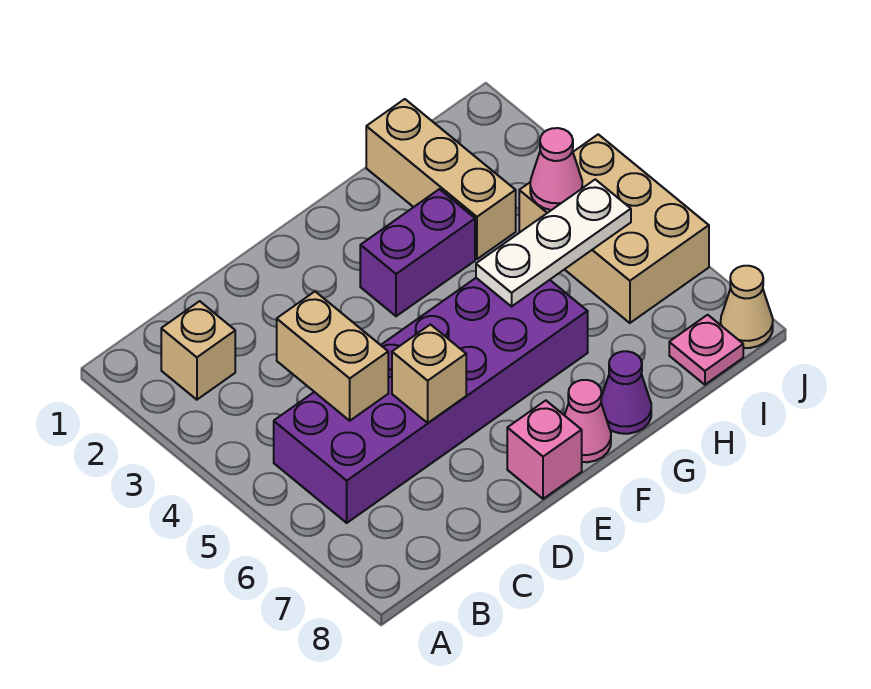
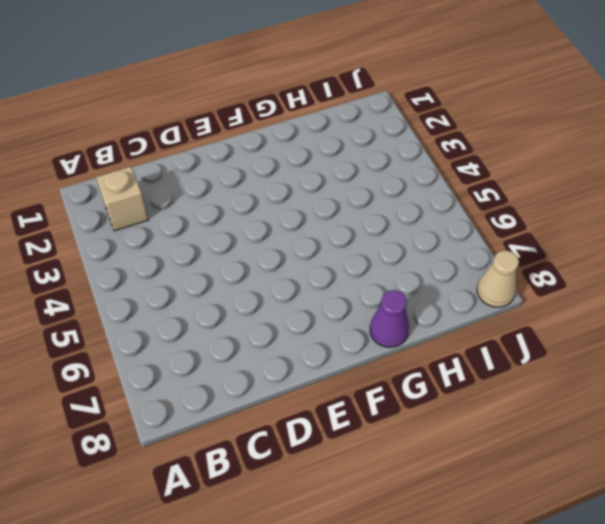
none -> purple 2x6 brick [274,278,588,523]
none -> pink 1x1 brick [507,401,582,499]
none -> purple 1x2 brick [360,189,475,316]

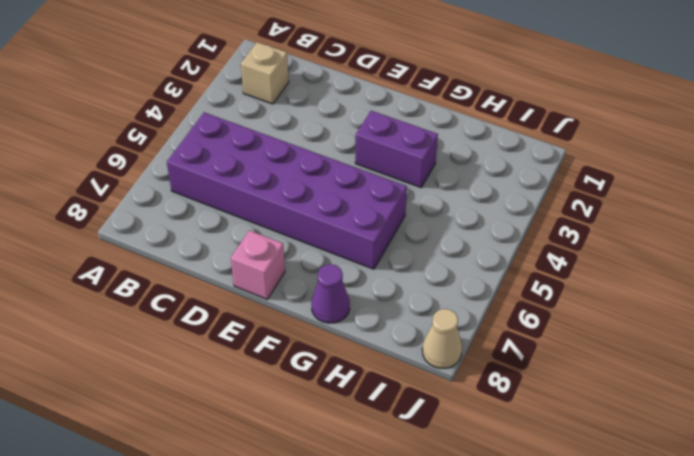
none -> pink 1x1 cone [565,380,611,462]
none -> tan 1x3 brick [366,99,516,259]
none -> tan 2x3 brick [519,134,709,323]

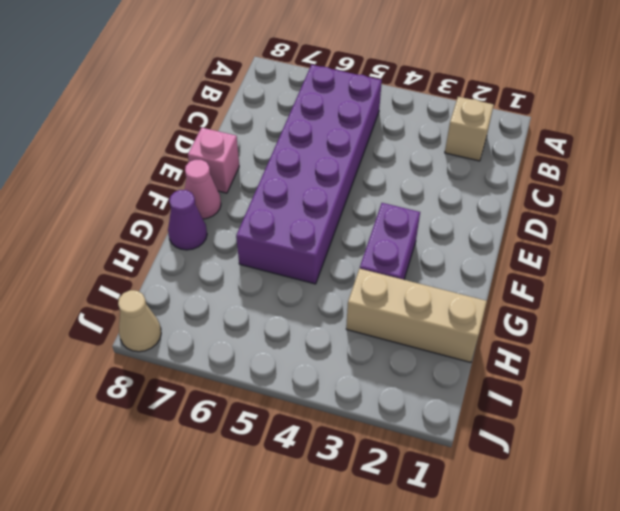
none -> tan 2x3 brick [519,134,709,323]
none -> pink 1x1 plate [669,315,743,385]
none -> tan 1x2 brick [277,292,388,421]

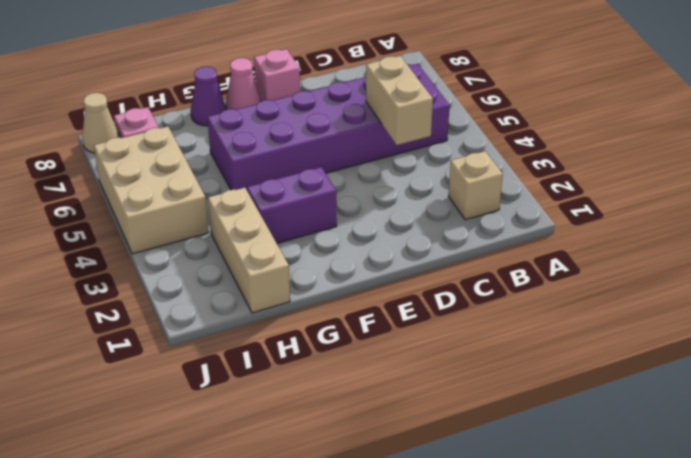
none -> tan 1x1 brick [392,325,466,423]
none -> white 1x3 plate [476,179,631,306]
none -> pink 1x1 cone [530,128,582,210]

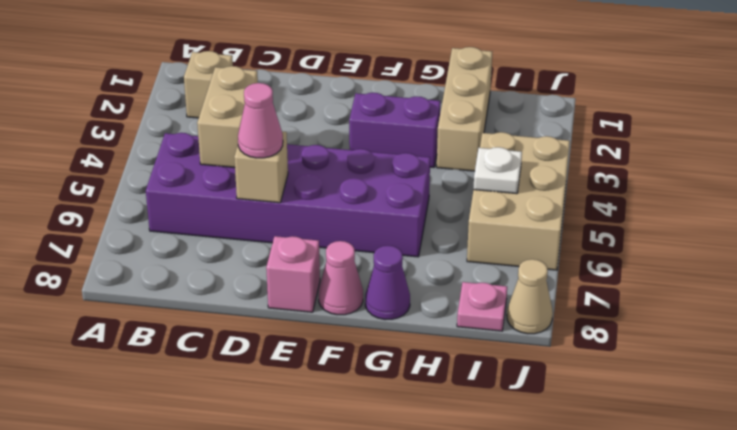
pink 1x1 cone [238,83,283,158] -> pink 1x1 cone moved to [530,128,582,210]
white 1x1 plate [473,147,522,194] -> white 1x3 plate [476,179,631,306]

